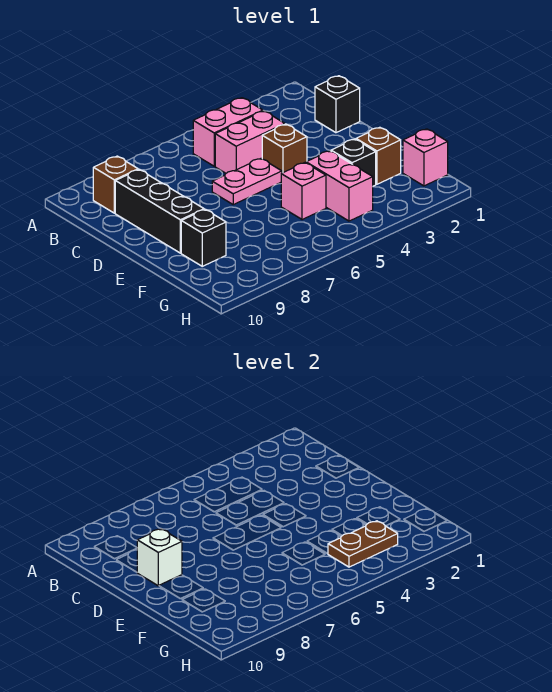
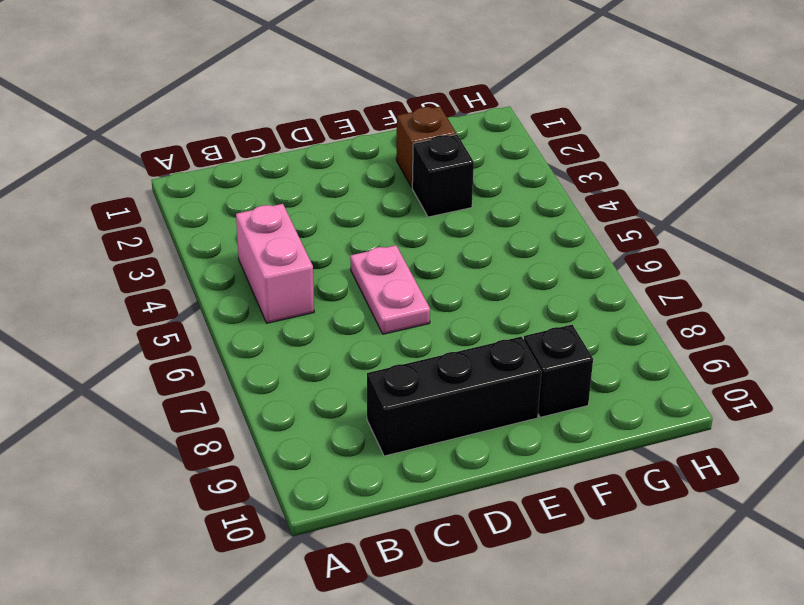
none -> brown 1x1 brick [93,156,138,213]
none -> black 1x1 brick [315,76,360,133]
none -> pink 1x2 brick [215,111,285,173]

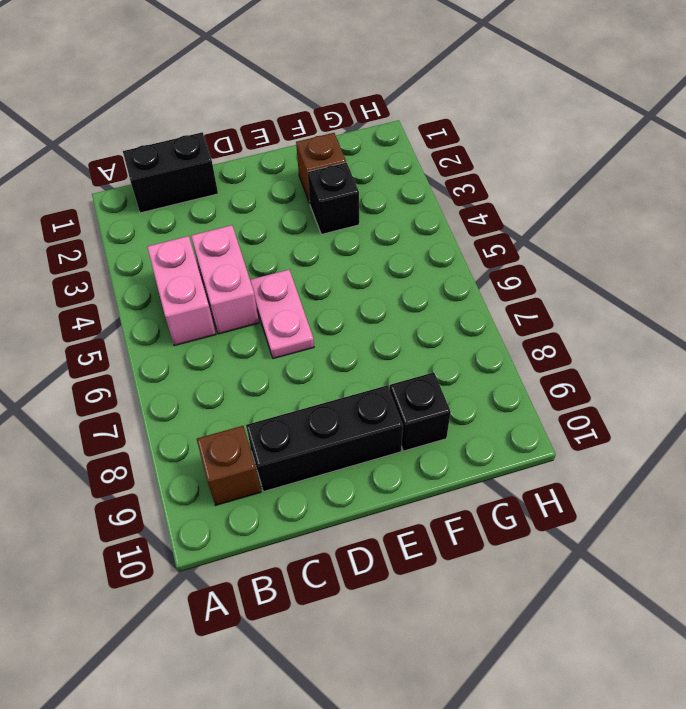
black 1x2 brick [123,132,218,213] -> black 1x1 brick [315,76,360,133]
none -> brown 1x1 brick [262,124,307,173]
none -> pink 1x2 brick [306,151,373,221]
none -> pink 1x1 brick [281,163,326,220]

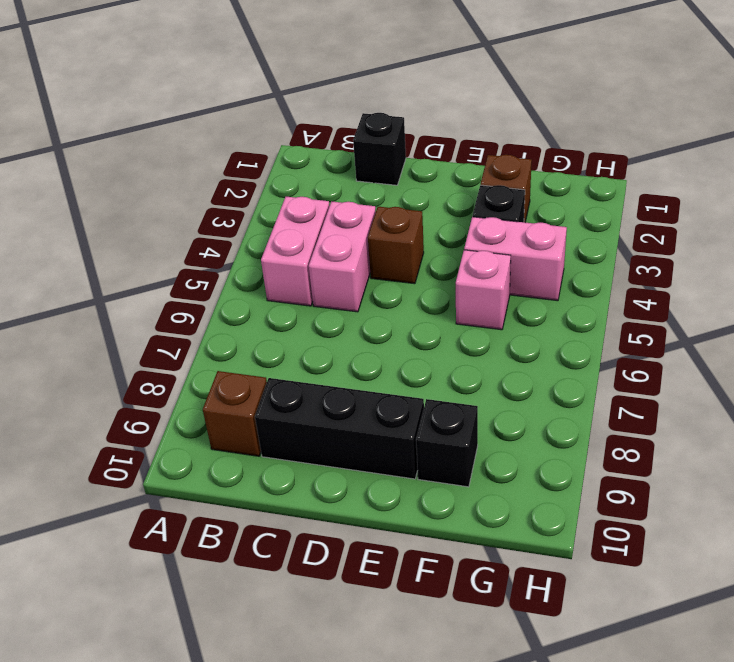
none -> pink 1x2 plate [212,159,282,204]
none -> pink 1x1 brick [403,129,448,186]
none -> white 1x1 brick [137,529,182,586]

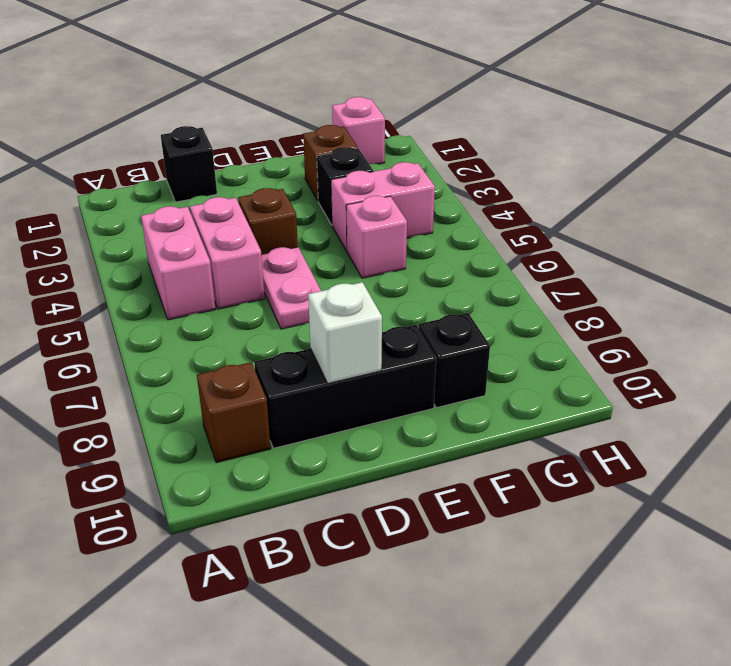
none -> brown 1x2 plate [328,521,398,567]

